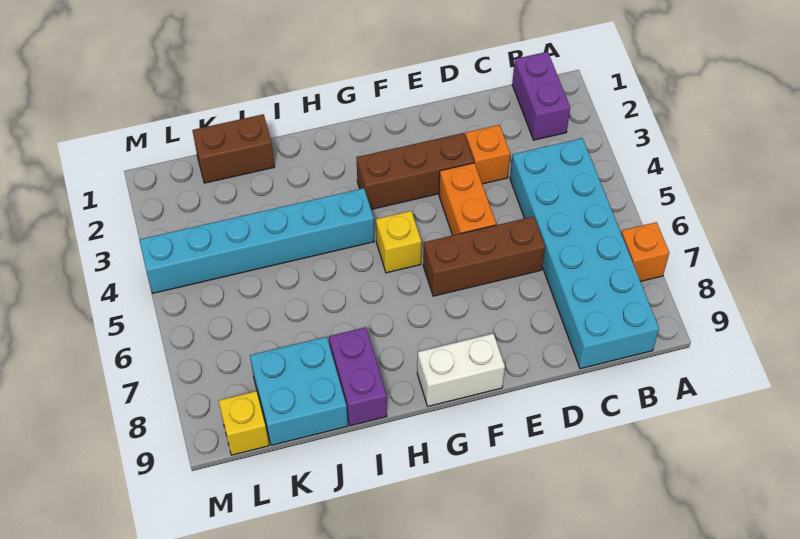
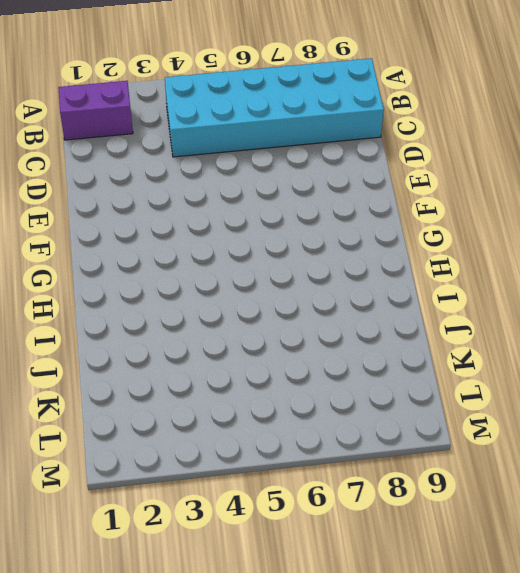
none -> orange 1x1 brick [621,222,669,281]
none -> orange 1x1 brick [465,125,510,184]
none -> brown 1x3 brick [423,216,545,296]

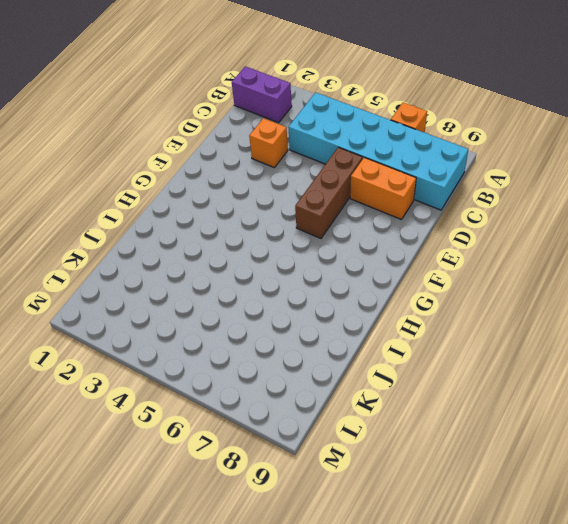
orange 1x2 brick [350,157,416,220] -> orange 1x2 brick moved to [439,163,496,235]
none -> brown 1x3 brick [356,133,474,209]
none -> white 1x2 brick [417,333,505,406]
none -> yellow 1x1 brick [376,211,421,273]

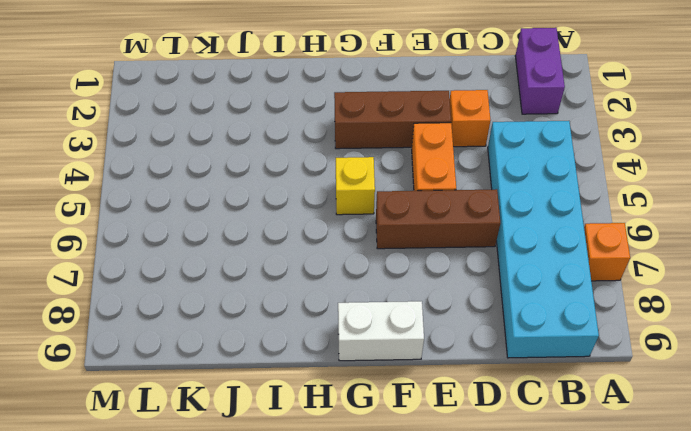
none -> cyan 1x6 brick [139,188,374,293]
none -> purple 1x2 brick [329,327,387,426]
none -> brown 1x2 brick [192,114,275,183]

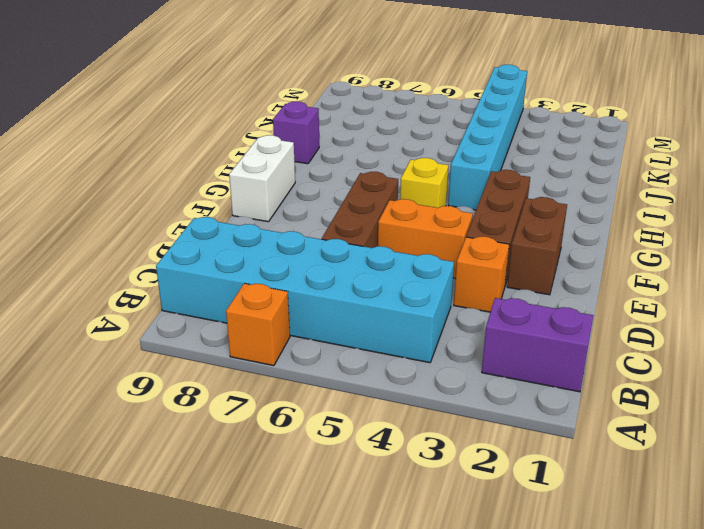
brown 1x2 brick [507,197,567,295] -> brown 1x2 brick moved to [192,114,275,183]
purple 1x1 brick [273,102,319,164] -> purple 1x2 brick [329,327,387,426]
none -> cyan 2x2 brick [250,337,348,445]
none -> yellow 1x1 brick [219,391,269,455]

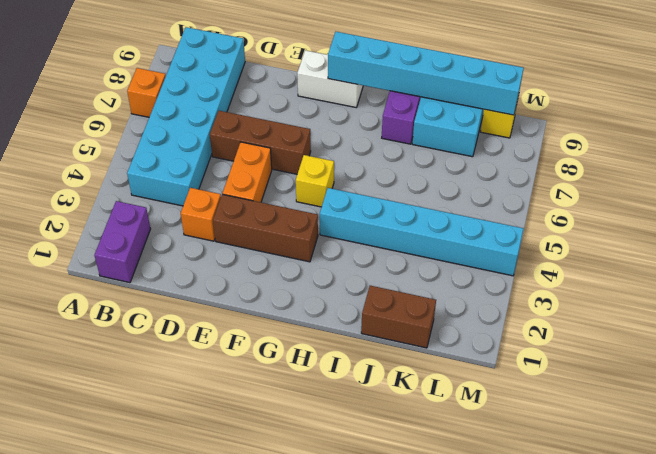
cyan 1x6 brick [328,32,524,115] -> none

